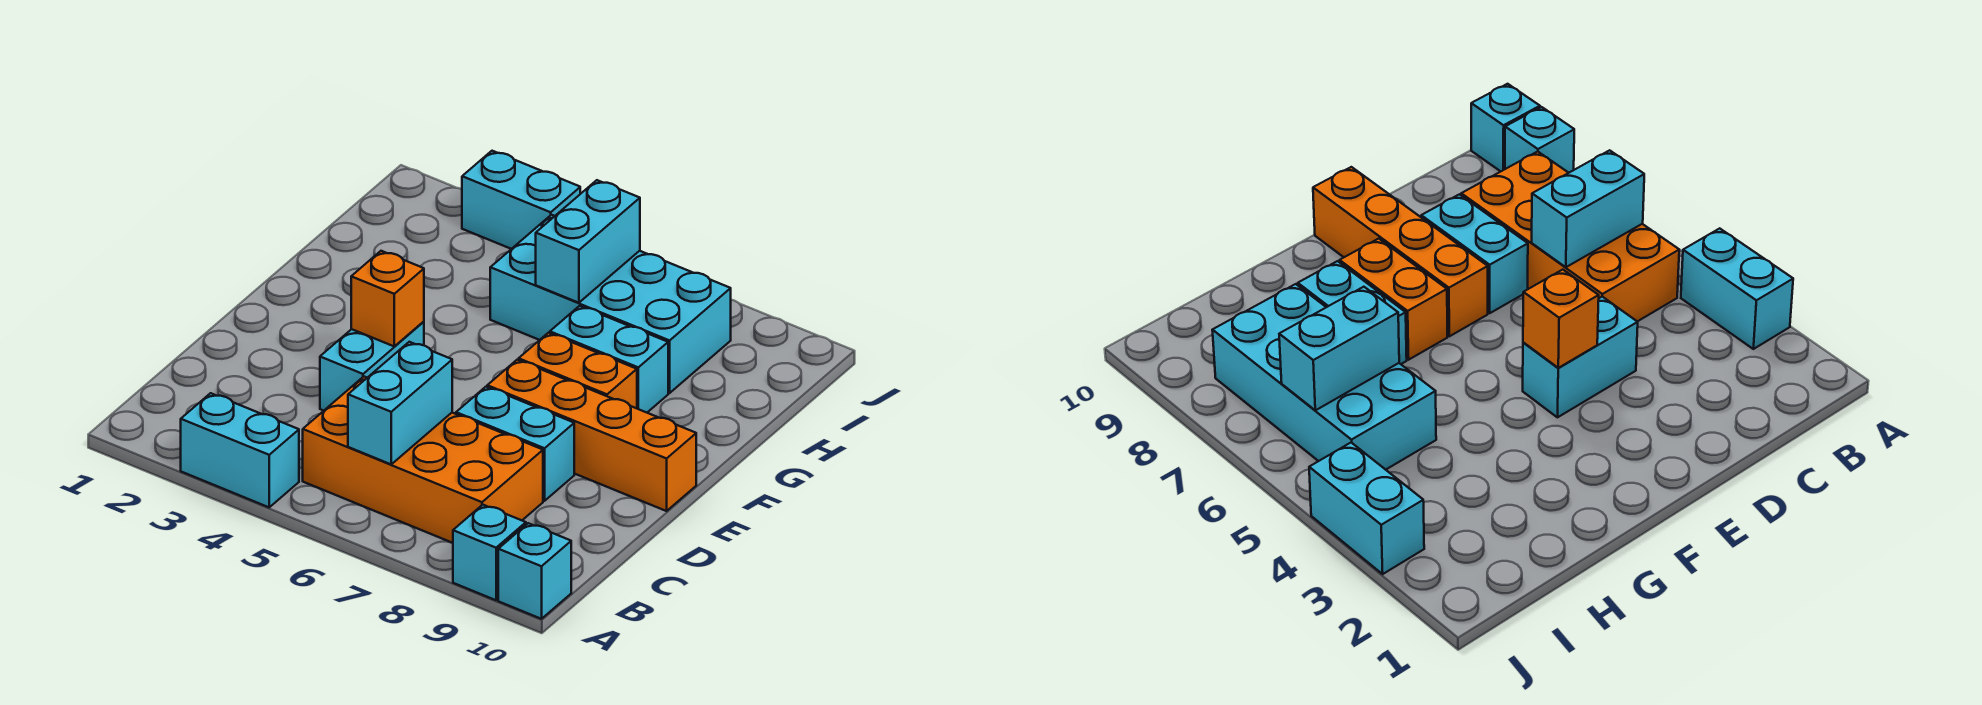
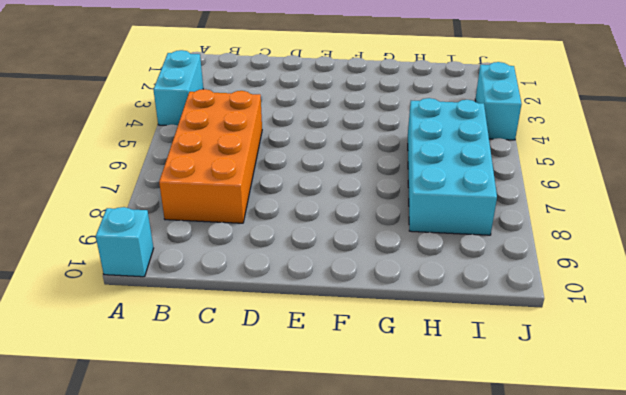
none -> cyan 1x1 brick [453,505,526,600]
none -> cyan 1x2 brick [320,322,424,411]
none -> cyan 1x2 brick [456,387,574,501]

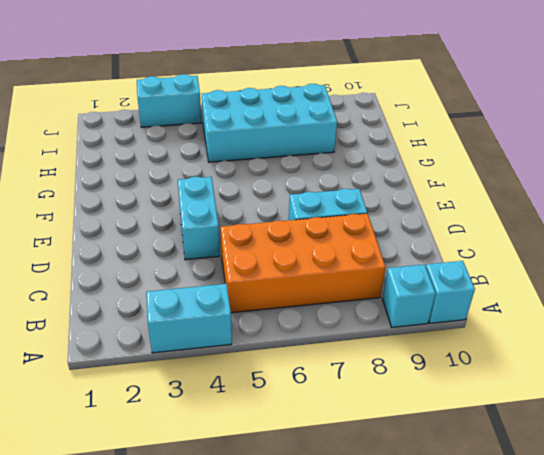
none -> orange 1x4 brick [487,360,696,511]
none -> orange 1x2 brick [519,333,637,408]
none -> cyan 1x2 brick [550,306,668,413]

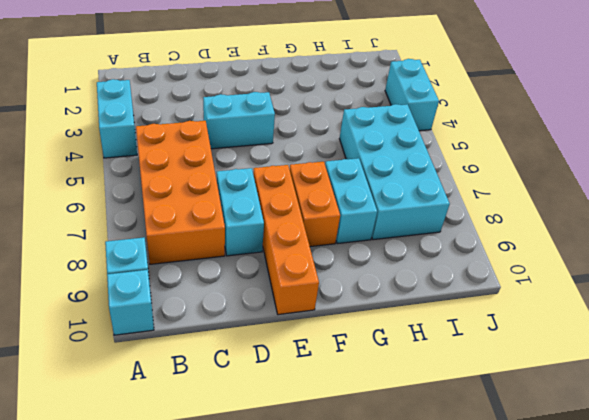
none -> cyan 1x2 brick [348,342,452,464]
none -> orange 1x1 brick [351,251,424,347]
none -> cyan 1x2 brick [536,180,640,303]

